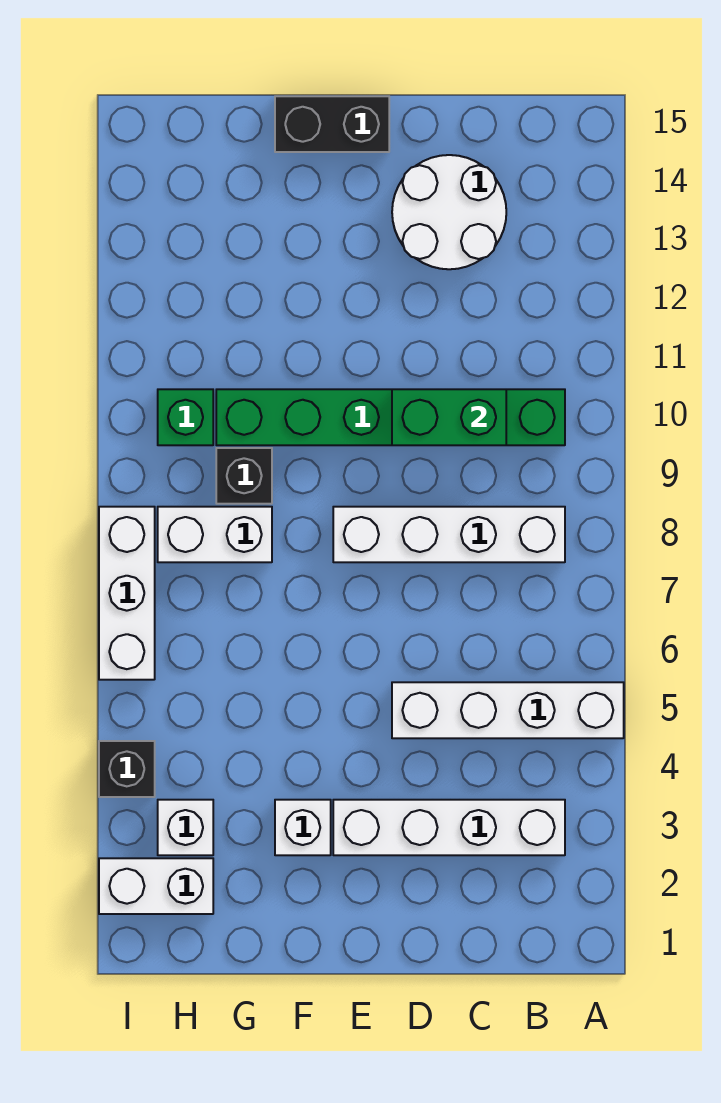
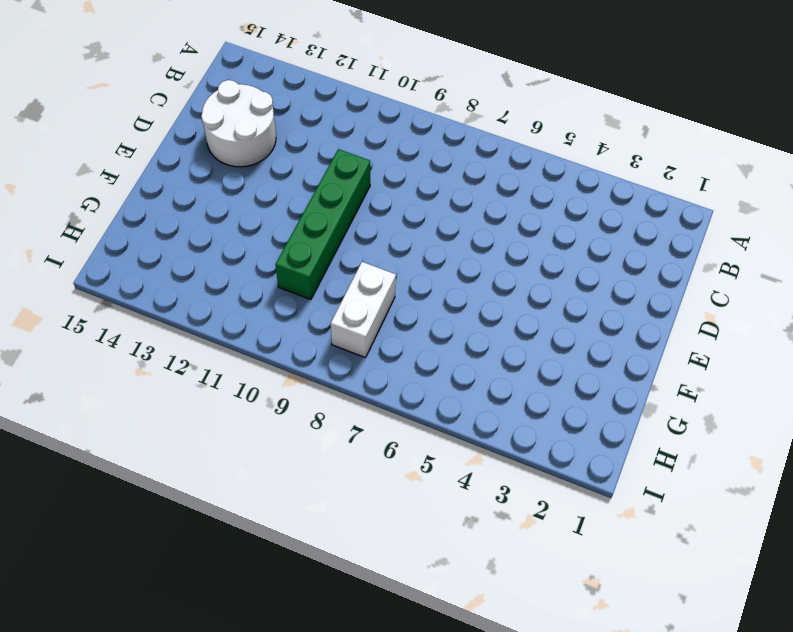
green 1x4 brick [275,149,370,300] -> green 1x6 brick [216,389,565,445]
none -> white 1x4 brick [392,682,624,738]
none -> white 1x4 brick [333,800,565,855]
none -> white 1x4 brick [333,507,565,562]

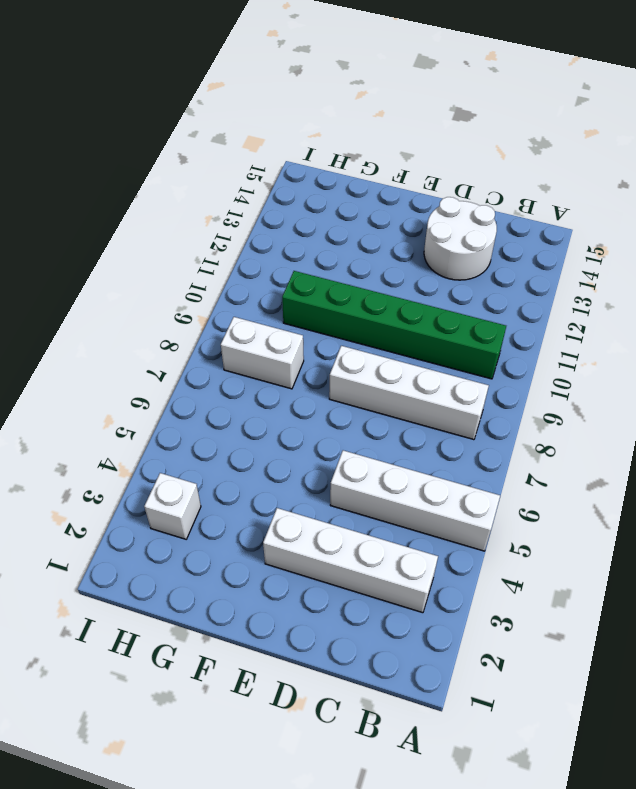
none -> black 1x2 brick [275,96,389,152]
none -> white 1x1 brick [275,800,331,855]
none -> black 1x1 brick [216,448,272,504]

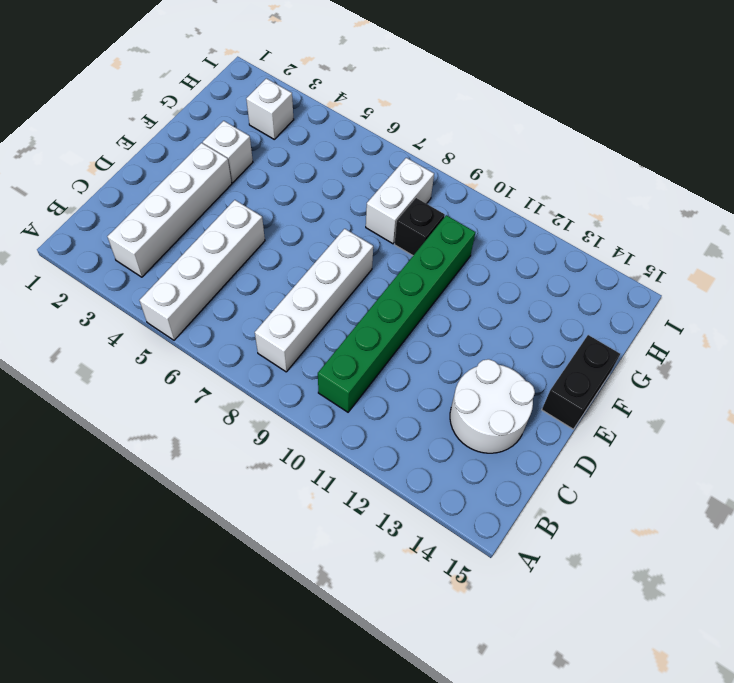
none -> white 1x2 brick [99,858,213,914]
none -> green 1x1 brick [158,389,213,445]
none -> black 1x1 brick [99,741,155,797]

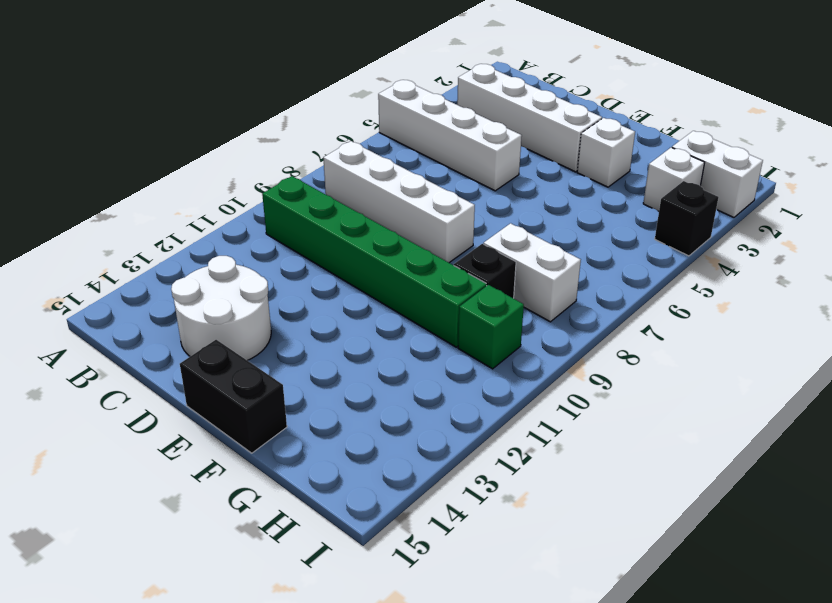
none -> white 1x3 brick [99,507,155,680]
none -> green 1x2 brick [392,389,506,445]

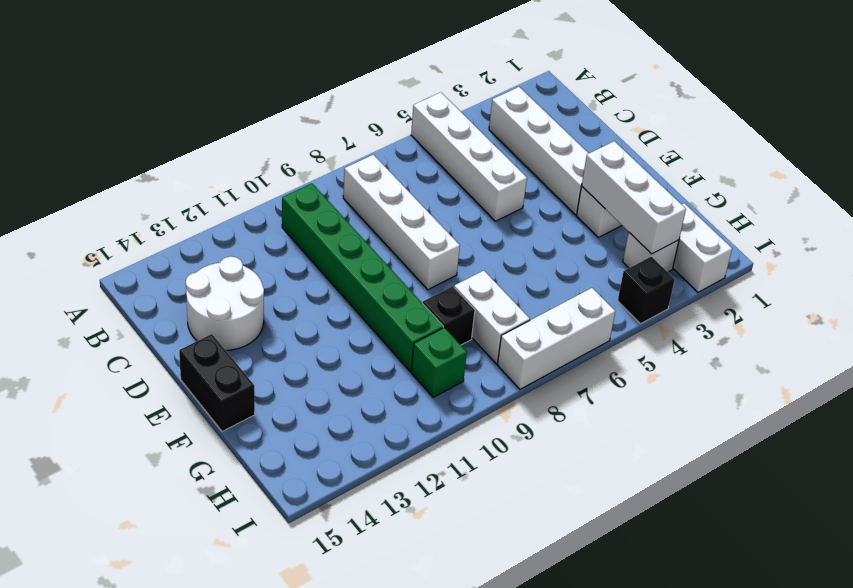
white 1x3 brick [582,141,686,254] -> none
none -> green 1x2 brick [392,389,506,445]

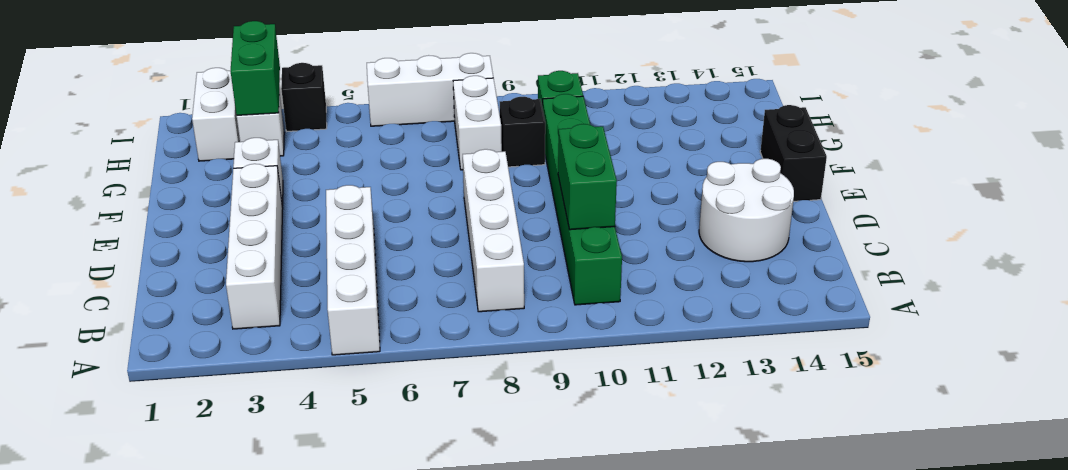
green 1x2 brick [230,21,280,115] -> none

